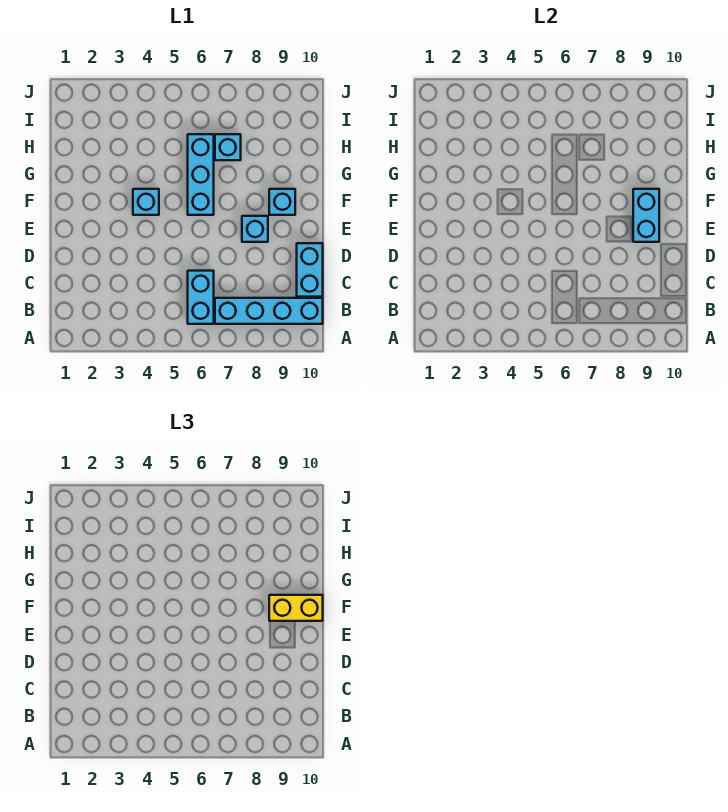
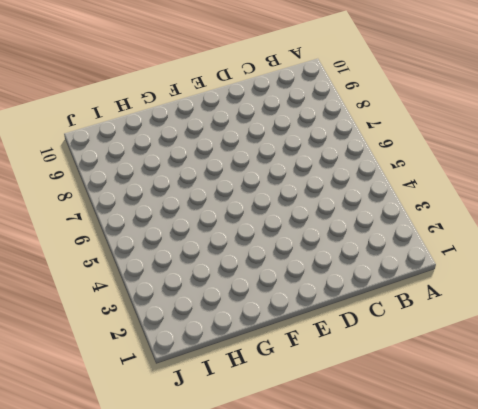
none -> cyan 1x2 brick [188,271,214,324]
none -> cyan 1x4 brick [215,298,323,324]

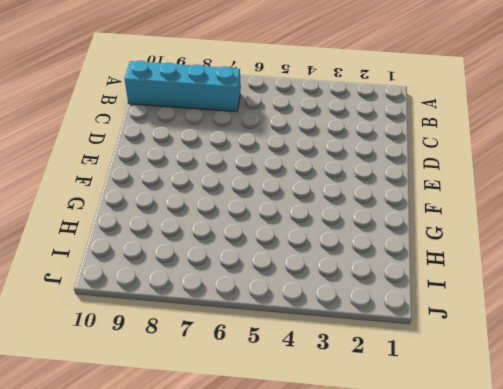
none -> cyan 1x2 brick [188,271,214,324]
none -> cyan 1x2 brick [297,243,323,297]

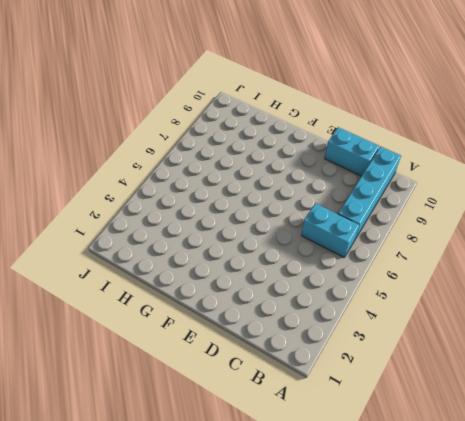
none -> cyan 1x1 brick [242,216,268,242]
none -> cyan 1x1 brick [133,189,159,215]

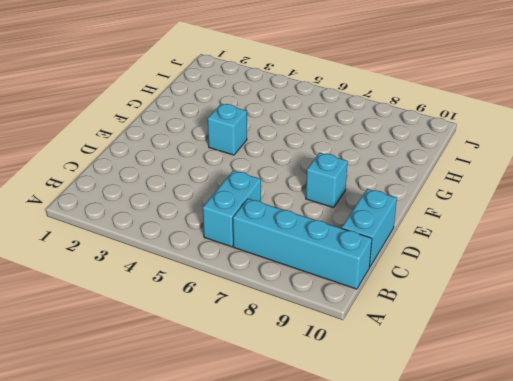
none -> cyan 1x3 brick [188,134,214,215]
none -> cyan 1x1 brick [269,189,295,215]

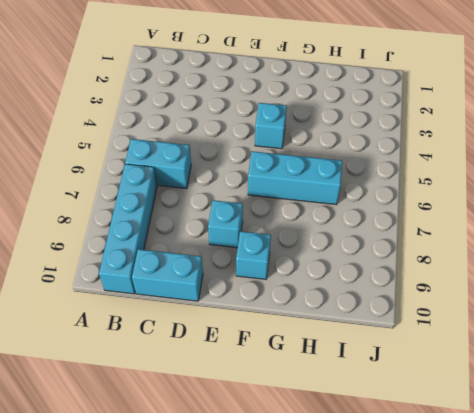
none -> cyan 1x1 brick [215,134,241,160]
none -> cyan 1x2 brick [633,189,659,242]

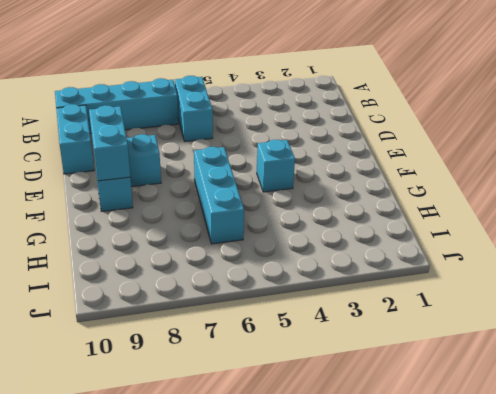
none -> cyan 1x1 brick [215,134,241,160]
none -> yellow 1x2 brick [269,595,323,621]

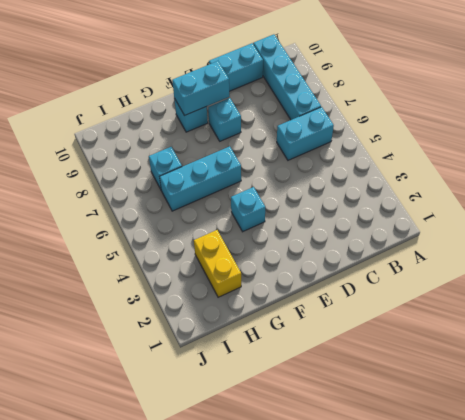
yellow 1x2 brick [194,230,241,297] -> yellow 1x2 brick moved to [269,595,323,621]

